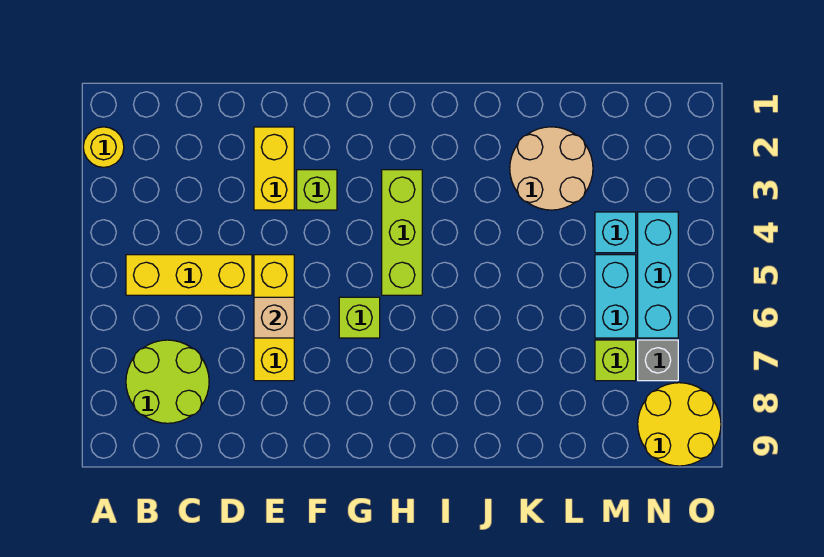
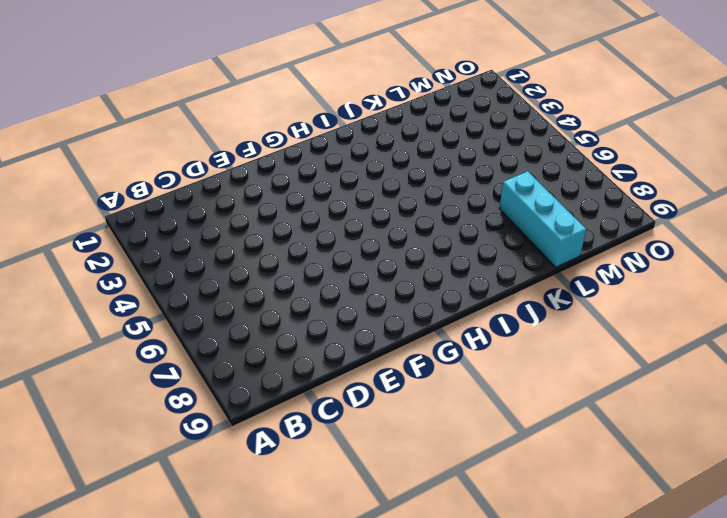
cyan 1x3 brick [499,171,586,267] -> cyan 1x3 brick moved to [638,212,678,338]
none -> yellow 1x1 round brick [83,127,124,167]
none -> yellow 1x3 brick [126,255,252,295]
none -> lime 2x2 round brick [126,340,209,423]

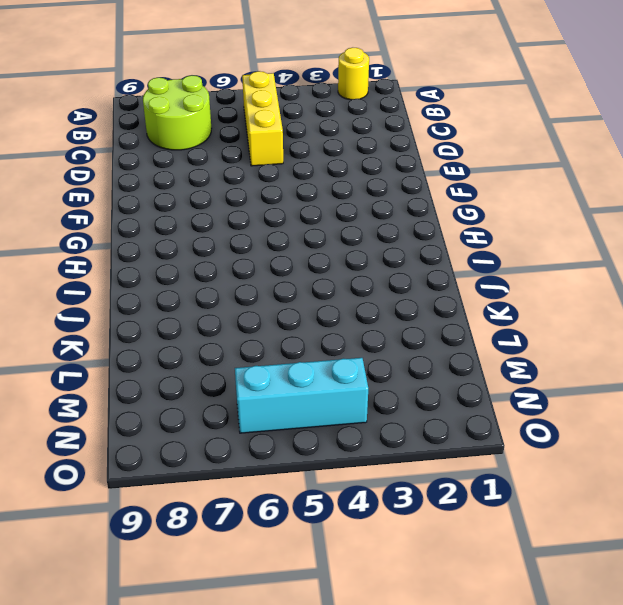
none -> yellow 1x2 brick [254,127,294,210]
none -> yellow 1x3 brick [254,255,294,381]
none -> lime 1x1 brick [297,170,337,210]

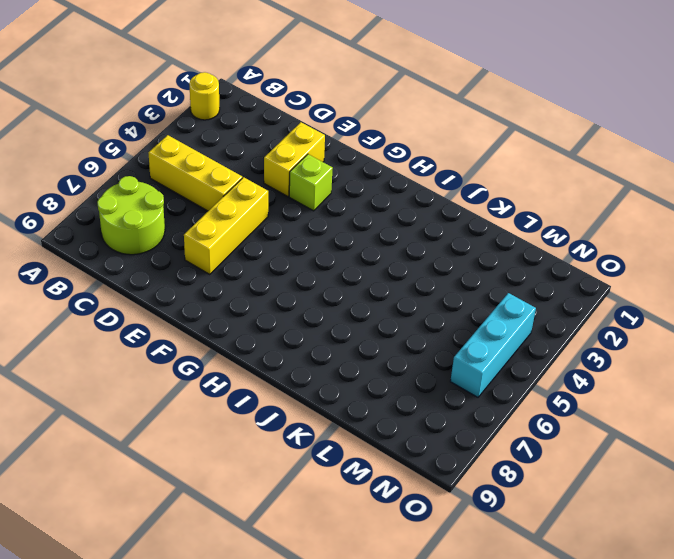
none -> lime 1x1 brick [339,297,380,338]
none -> lime 1x3 brick [382,170,422,295]
none -> tan 2x2 round brick [510,127,593,210]

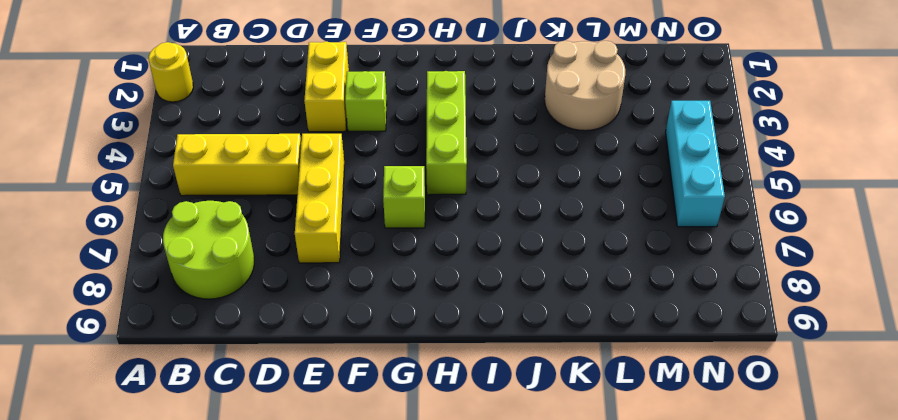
none -> cyan 1x1 brick [595,212,636,253]
none -> cyan 1x2 brick [595,255,636,338]
none -> lime 1x1 brick [595,340,636,381]

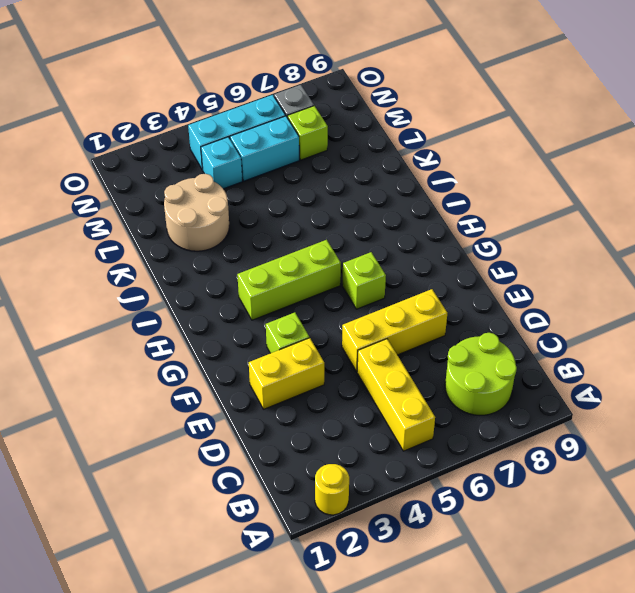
none -> yellow 2x2 round brick [638,383,721,466]
none -> tan 1x1 brick [254,297,294,338]

